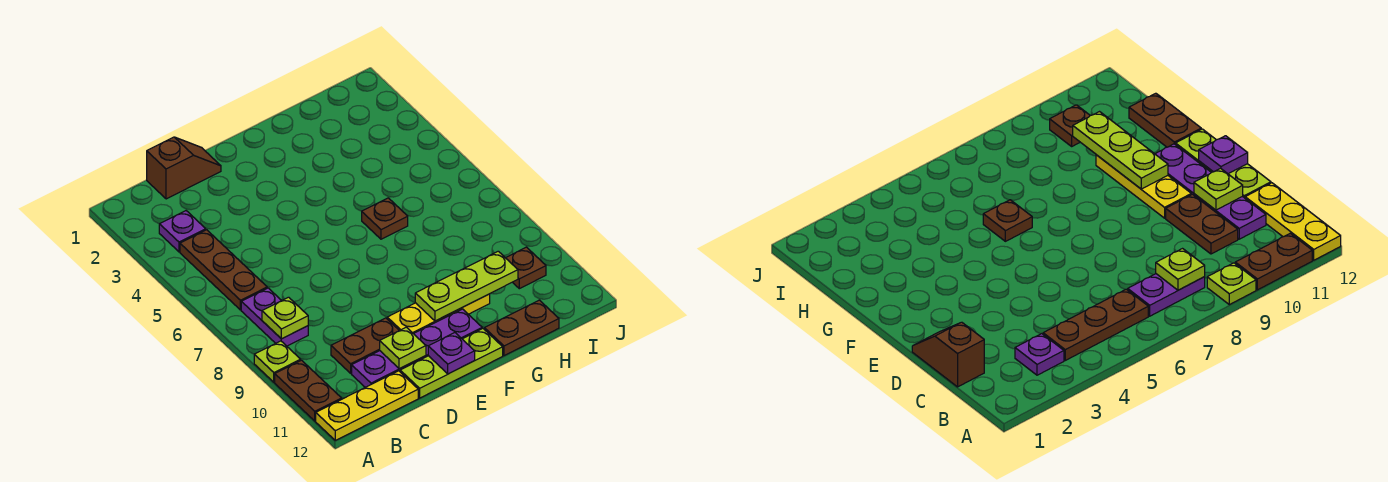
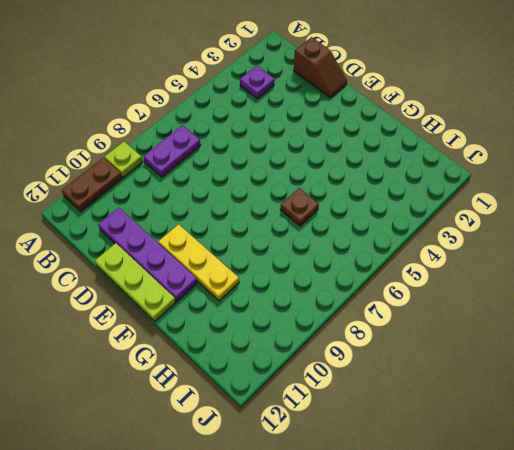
none -> yellow 1x3 plate [316,371,418,440]
none -> brown 1x3 plate [180,230,267,310]
none -> brown 1x2 plate [331,318,399,373]

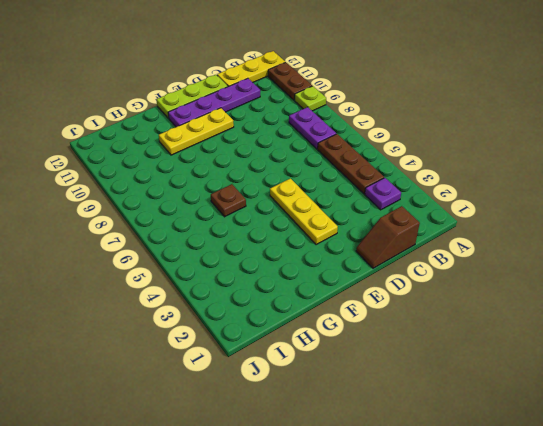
yellow 1x3 plate [270,179,338,245] -> none
none -> brown 1x2 plate [331,318,399,373]
none -> brown 1x2 plate [485,300,559,356]
none -> brown 1x1 plate [506,247,546,289]

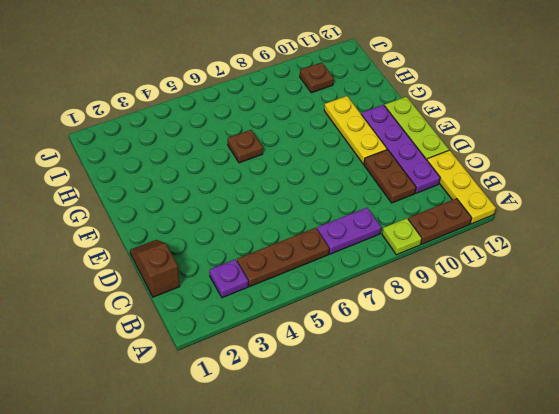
none -> brown 1x2 plate [485,300,559,356]
none -> lime 1x1 plate [262,297,308,339]
none -> lime 1x1 plate [380,327,426,369]

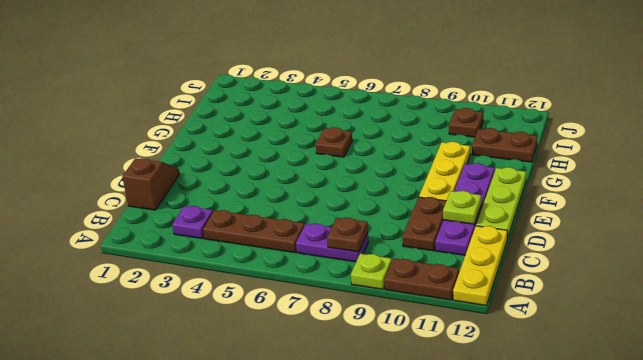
brown 1x1 plate [327,218,368,252] -> lime 1x1 plate [262,297,308,339]
brown 1x2 plate [472,128,538,162] -> brown 1x2 plate turned to [485,300,559,356]
none -> purple 1x1 plate [428,333,475,374]
none -> lime 1x3 plate [415,251,518,321]

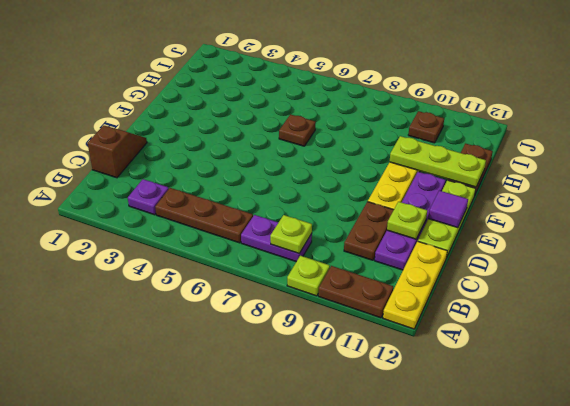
purple 1x1 tile [428,191,468,228] -> purple 1x1 plate [428,333,475,374]
lime 1x3 plate [390,136,486,187] -> lime 1x3 plate turned to [415,251,518,321]

